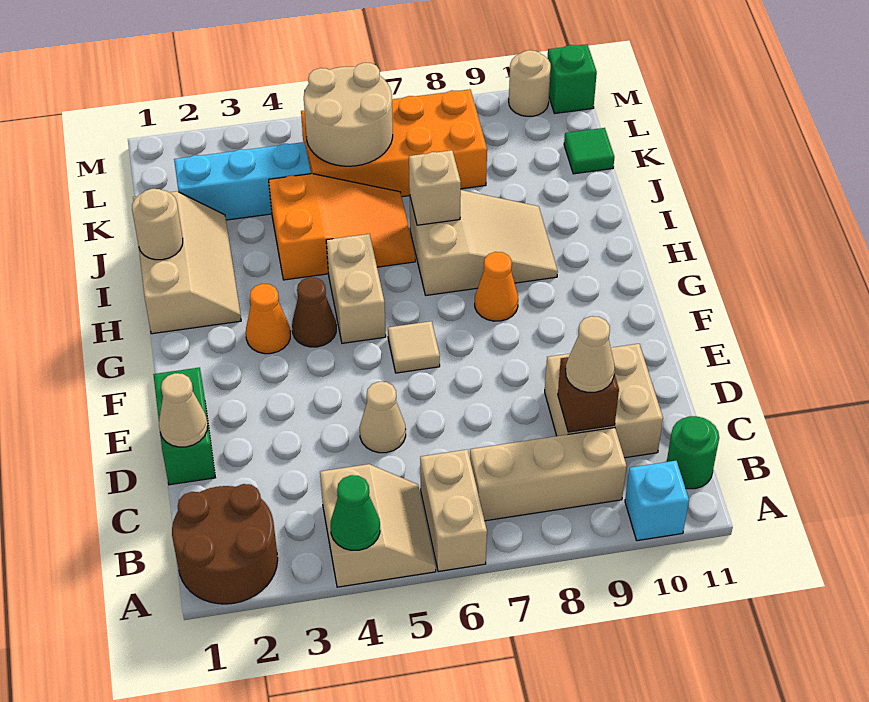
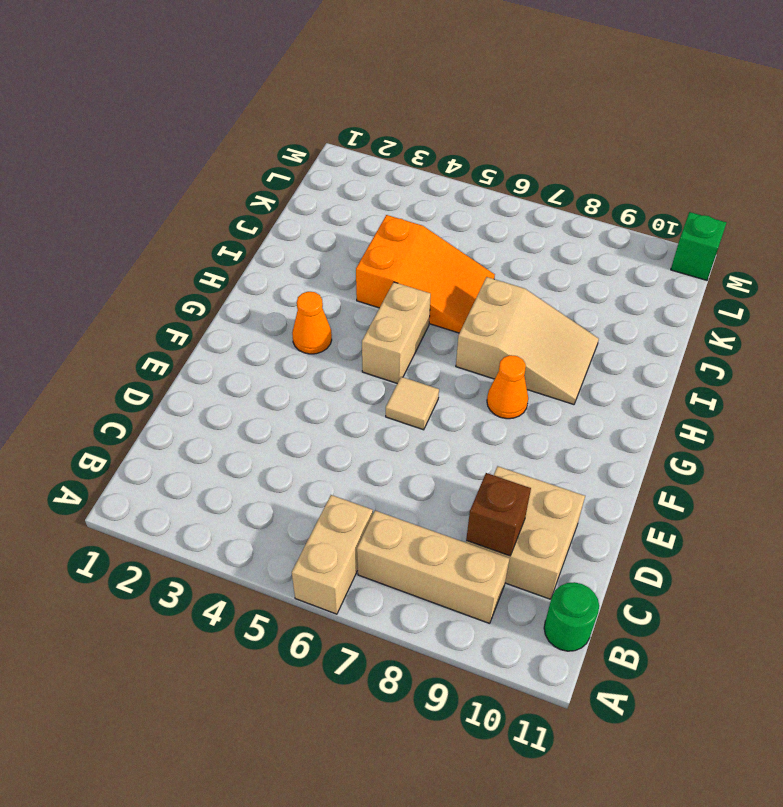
none -> brown 2x2 round brick [172,484,278,604]
none -> tan 2x2 slope [320,464,436,587]
none -> cyan 1x1 brick [625,461,689,541]

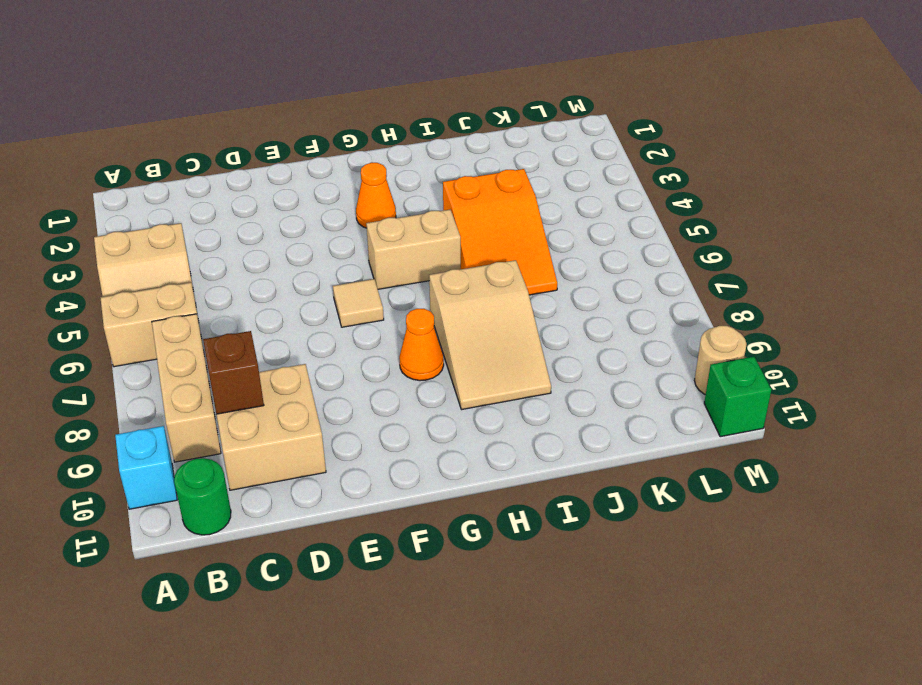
none -> brown 2x2 round brick [172,484,278,604]
none -> green 1x2 brick [153,368,215,485]
none -> tan 1x1 cone [360,382,406,453]

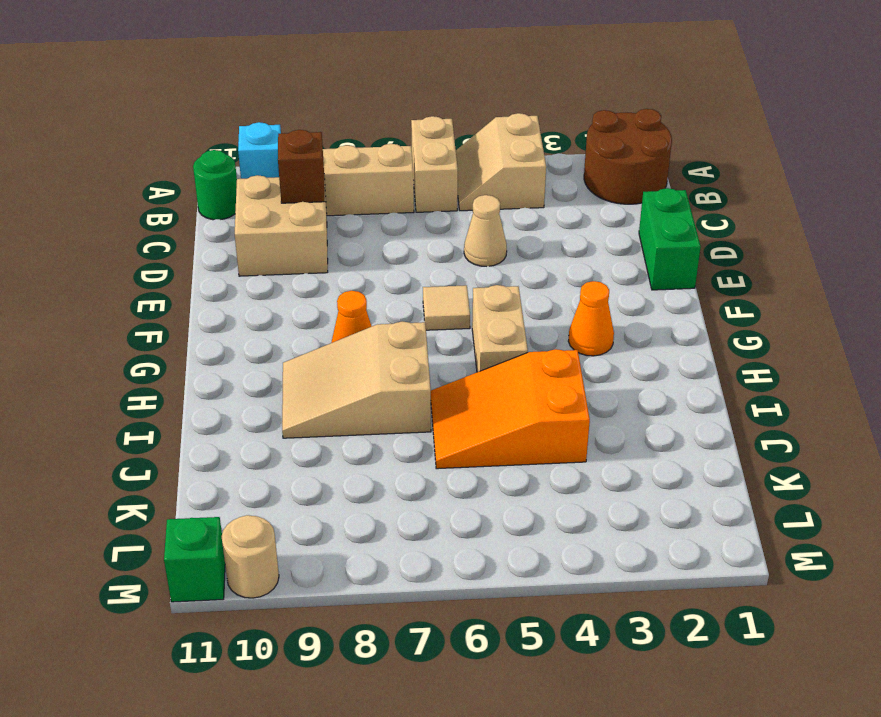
none -> brown 1x1 cone [292,277,336,347]
none -> tan 2x3 slope [133,191,241,334]
none -> cyan 1x3 brick [174,142,311,220]

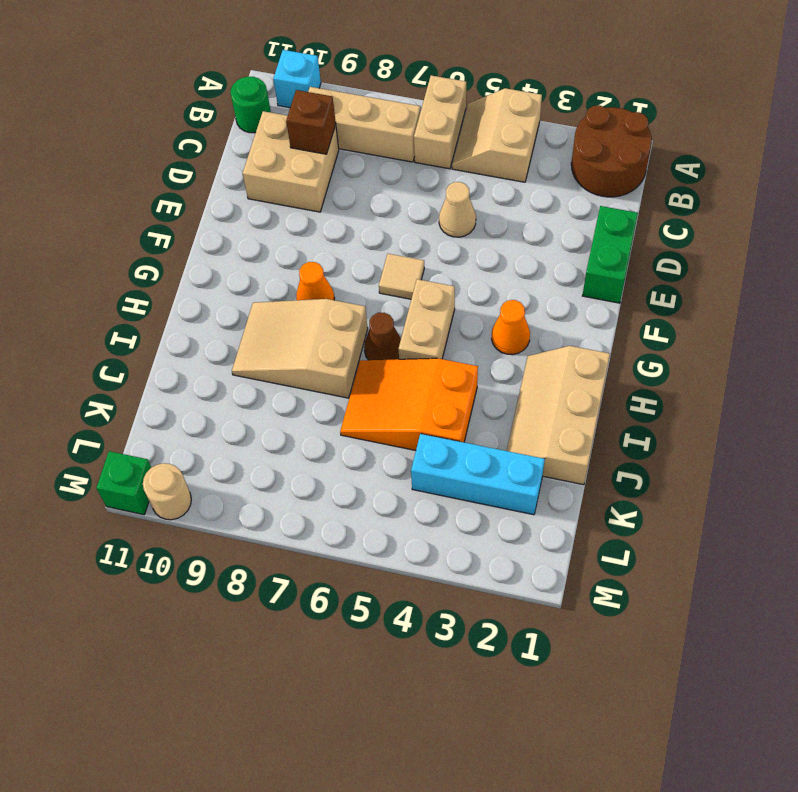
brown 1x1 cone [364,313,401,360] -> brown 1x1 cone moved to [292,277,336,347]
none -> orange 2x4 brick [301,89,487,197]
none -> green 1x1 tile [564,128,614,174]
none -> green 1x1 cone [331,475,380,550]

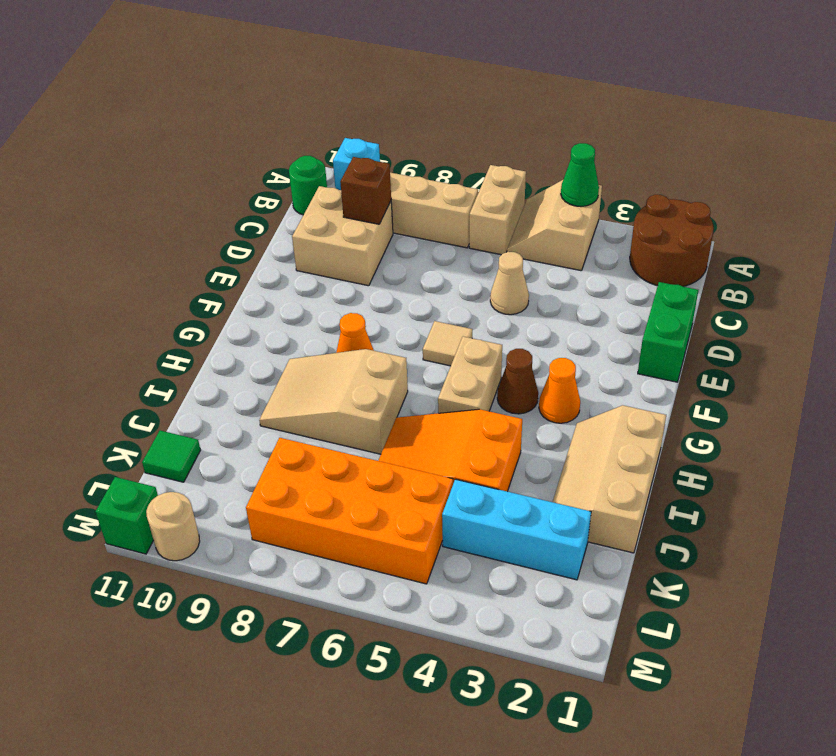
none -> tan 1x1 cone [159,373,208,447]
none -> tan 1x1 round brick [132,189,183,260]
none -> tan 1x1 brick [409,150,461,225]

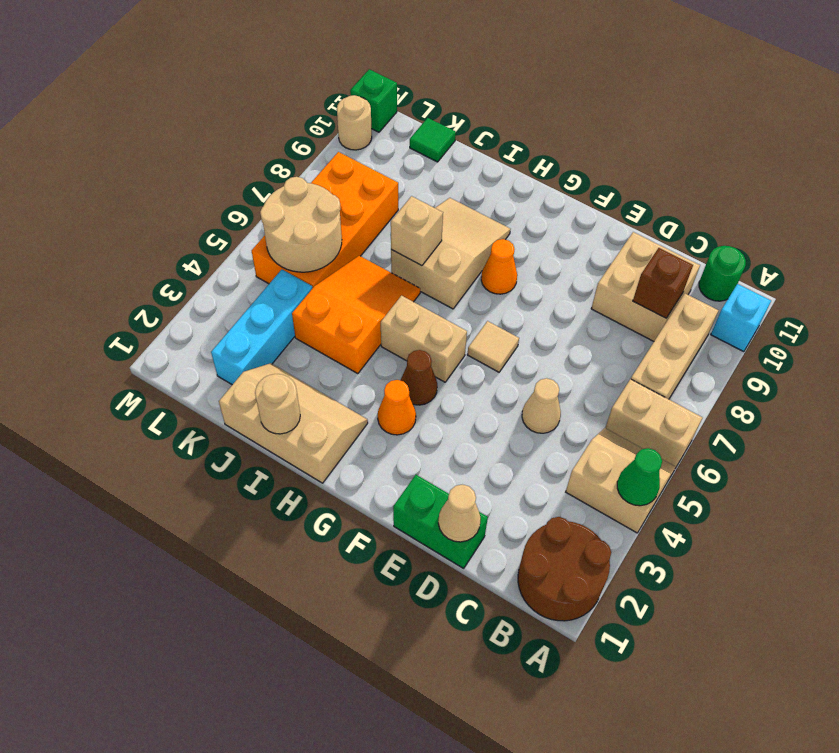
none -> tan 1x1 cone [566,316,615,392]

